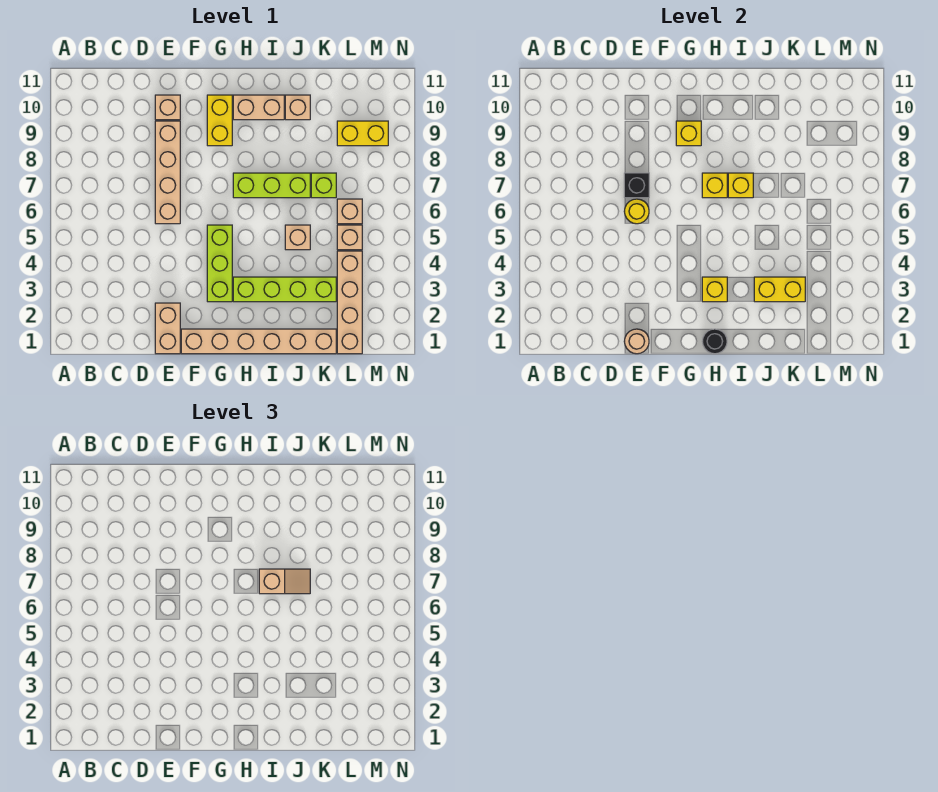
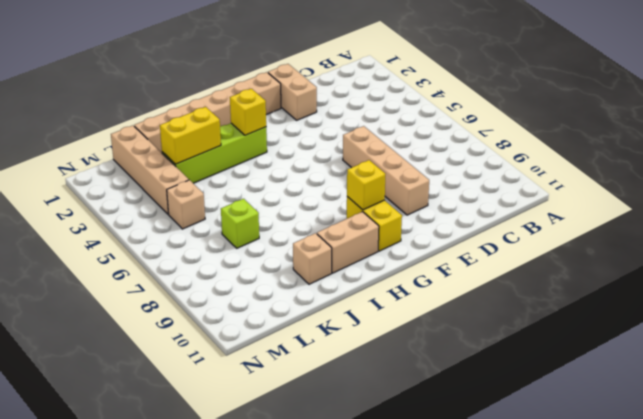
none -> tan 1x1 brick [155,95,180,120]
none -> lime 1x3 brick [207,225,232,302]
none -> lime 1x3 brick [233,173,310,198]

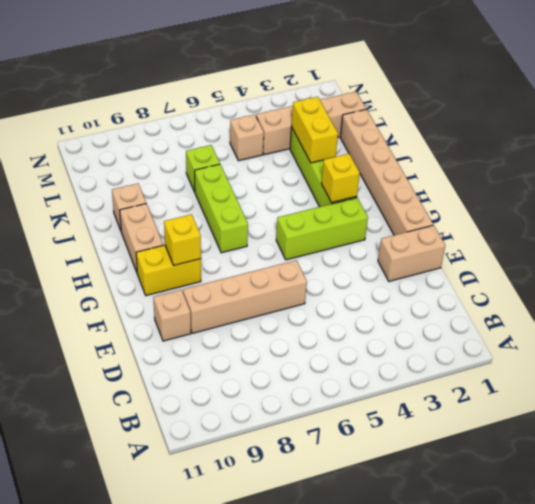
none -> tan 1x1 brick [285,225,310,250]
none -> tan 1x1 brick [337,199,362,224]
none -> yellow 1x2 brick [337,121,388,146]

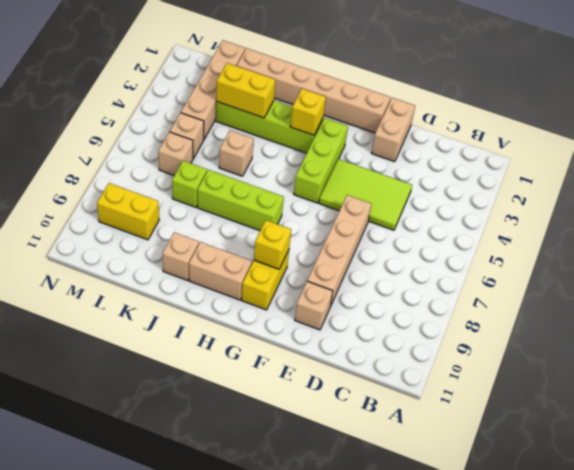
lime 2x3 tile [319,159,412,230] -> none
none -> tan 1x1 round brick [624,329,649,354]
none -> yellow 1x1 round brick [624,199,649,224]
none -> black 1x1 brick [624,173,649,198]

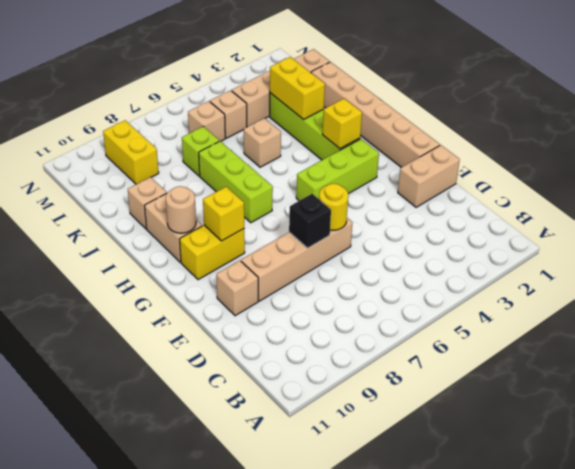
tan 1x1 round brick [166,186,196,233] -> tan 1x1 round brick moved to [624,329,649,354]
none -> black 1x1 round brick [702,329,727,354]
none -> yellow 1x1 brick [702,173,727,198]
none -> yellow 1x1 brick [728,173,753,198]

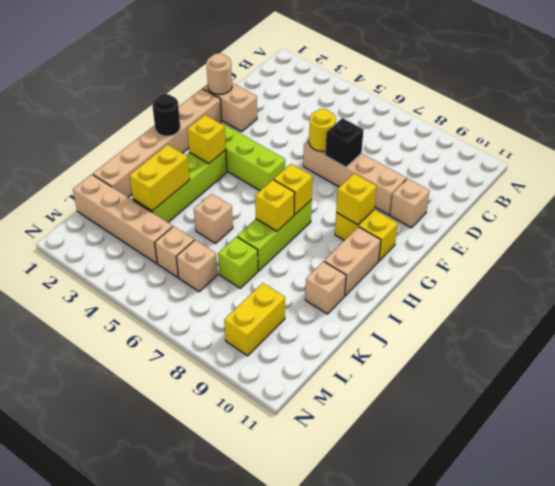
none -> tan 1x2 slope [259,569,310,594]

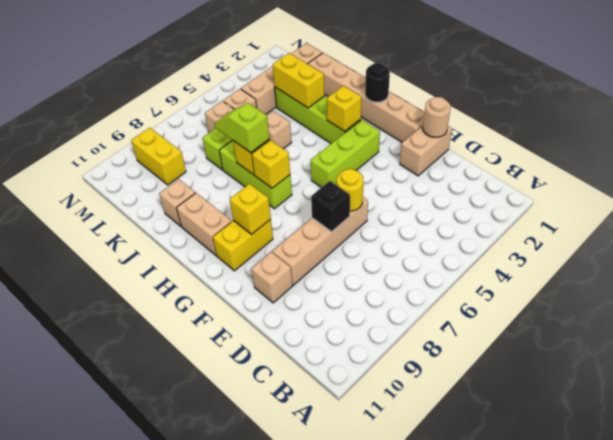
lime 1x2 slope [214,103,269,153] -> tan 1x2 slope [259,569,310,594]

